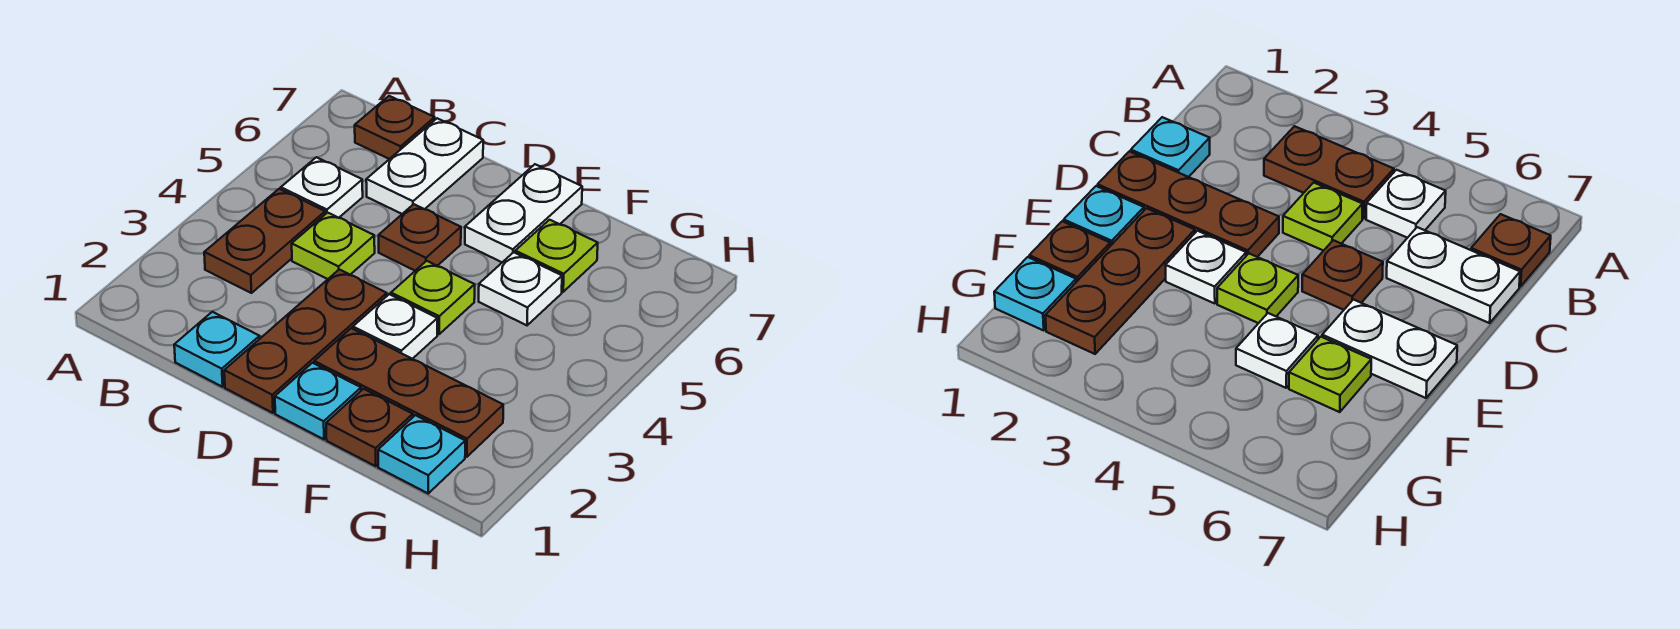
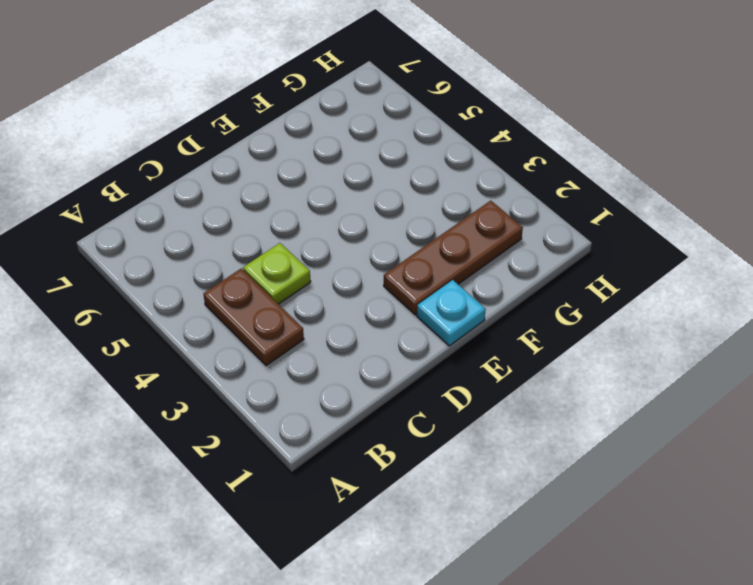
none -> white 1x1 plate [281,157,363,218]
none -> brown 1x1 plate [355,96,435,159]
none -> cyan 1x1 plate [174,312,260,387]

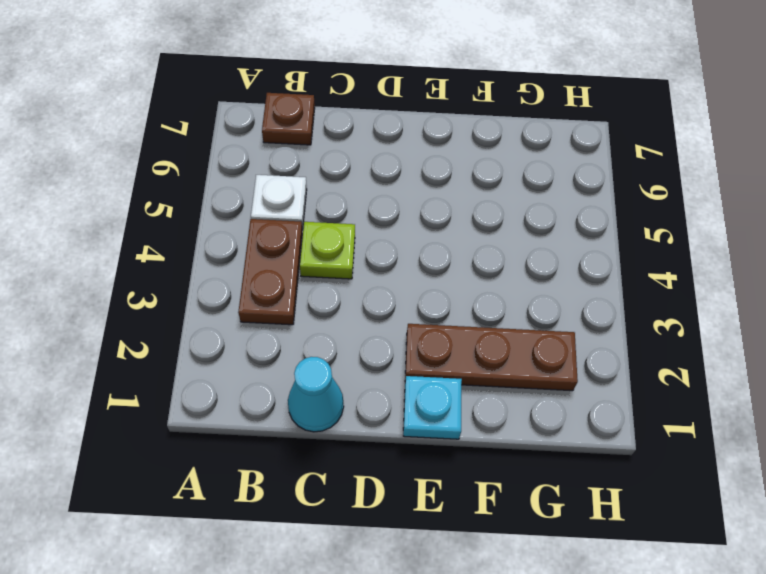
cyan 1x1 cone [288,357,344,432] -> cyan 1x1 plate [174,312,260,387]
none -> white 1x2 plate [366,118,483,214]
none -> brown 1x3 plate [224,269,387,413]
none -> brown 1x1 plate [379,204,461,271]

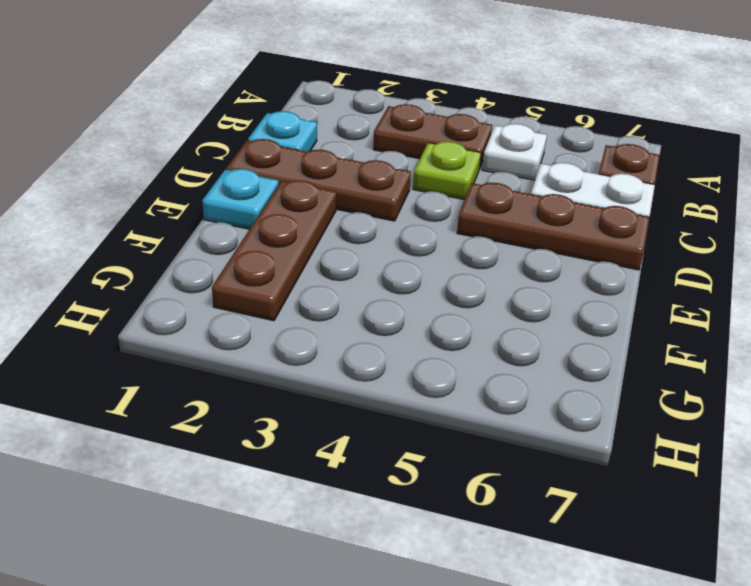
brown 1x3 plate [457,183,650,270] -> brown 1x1 plate [379,204,461,271]
none -> white 1x1 plate [353,294,437,359]
none -> lime 1x1 plate [391,261,475,334]
none -> white 1x2 plate [465,164,582,262]

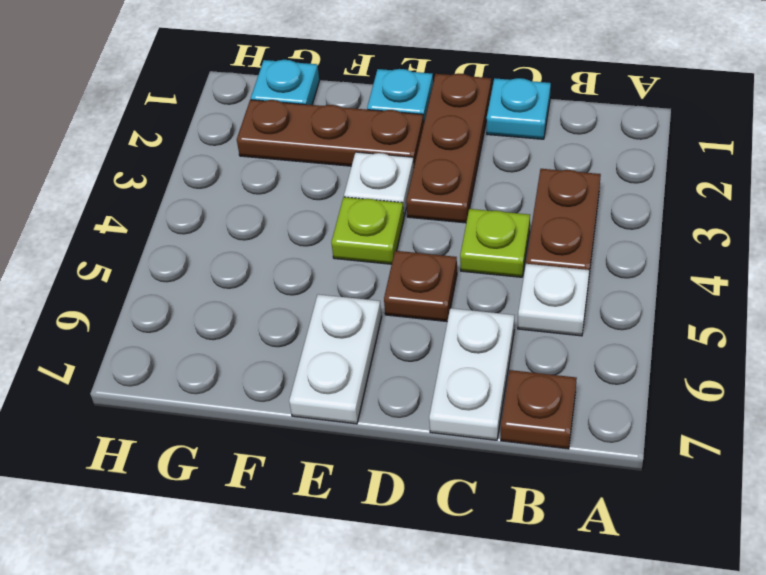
none -> brown 1x1 plate [326,389,413,466]
none -> white 1x1 plate [479,252,562,325]
none -> lime 1x1 plate [515,220,598,292]

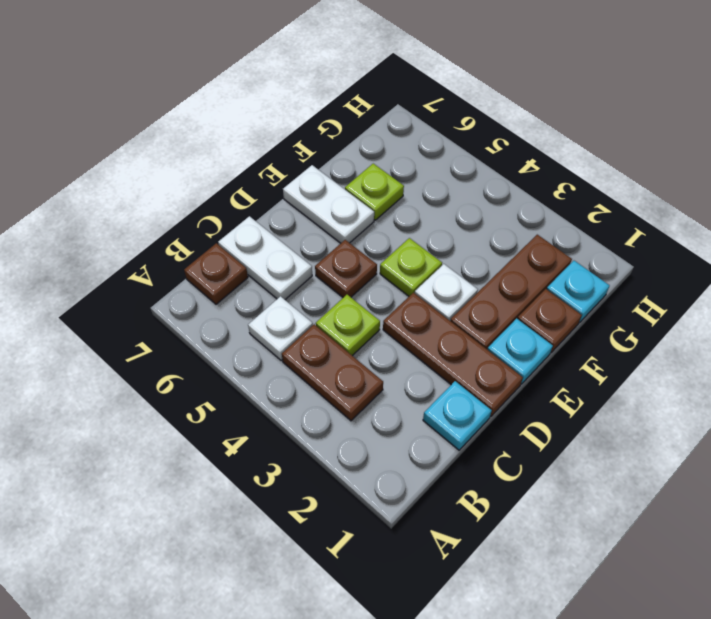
none -> white 1x1 plate [479,252,562,325]

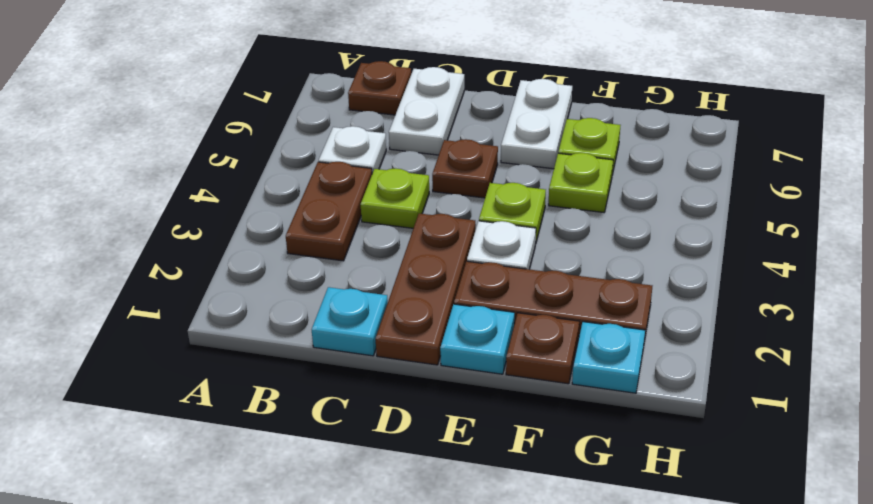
lime 1x1 plate [549,153,613,212] -> white 1x1 plate [479,252,562,325]

